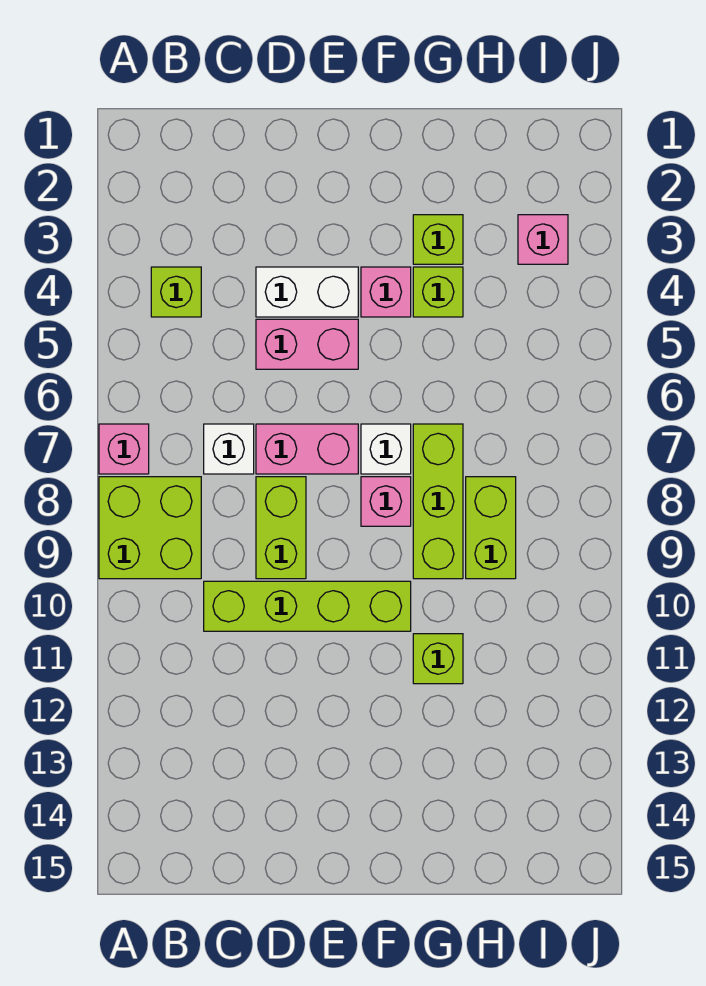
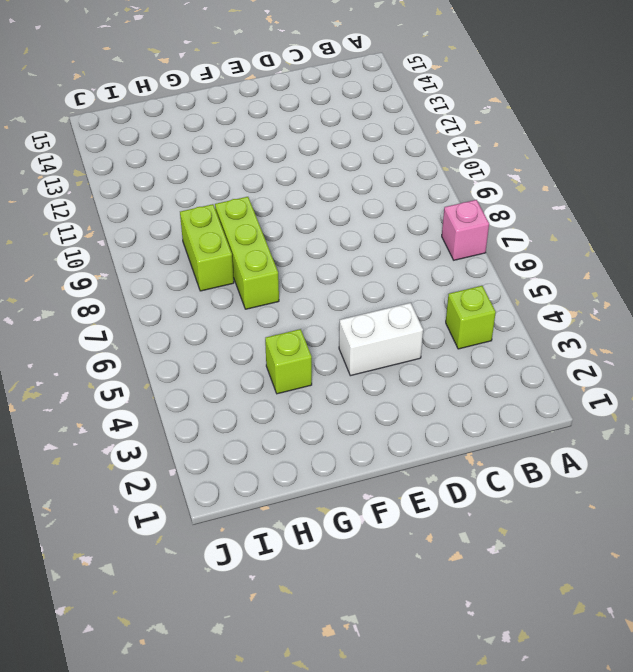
none -> lime 2x2 brick [99,477,201,579]
none -> white 1x1 brick [204,424,254,474]
none -> lime 1x4 brick [204,581,411,631]

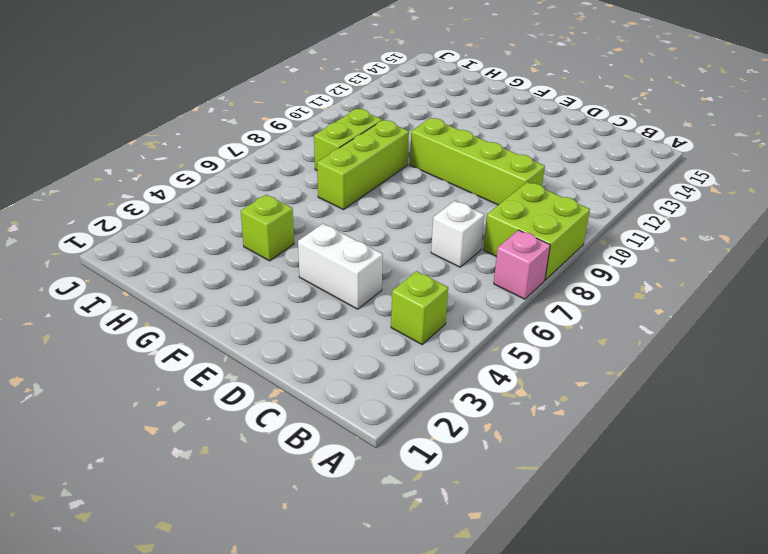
none -> pink 1x2 brick [256,319,358,369]
none -> pink 1x2 brick [256,424,358,474]
none -> lime 1x2 brick [256,477,306,579]

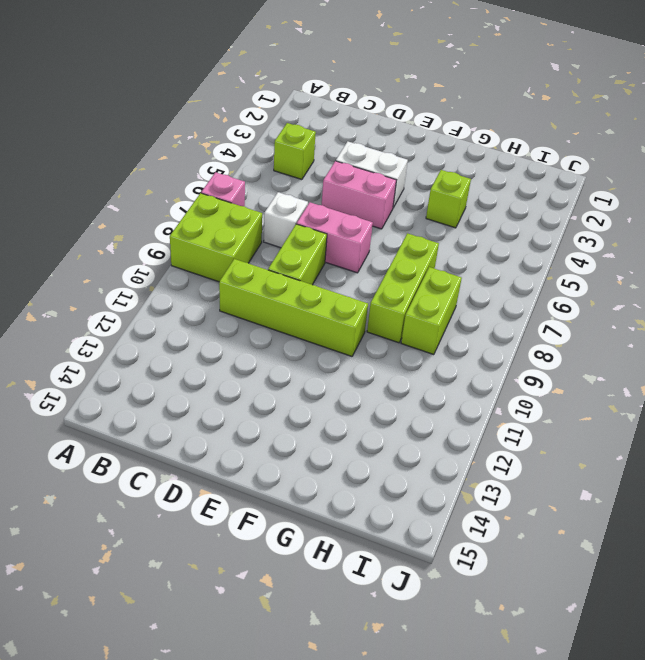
none -> pink 1x1 brick [361,267,411,317]
none -> white 1x1 brick [361,424,411,474]
none -> pink 1x1 brick [361,477,411,526]

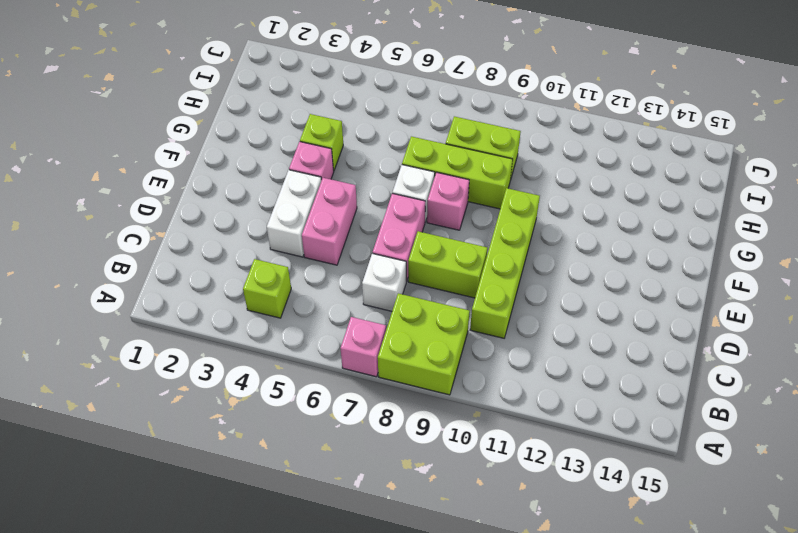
none -> lime 1x1 brick [413,215,463,264]
none -> lime 1x1 brick [413,634,463,684]
none -> pink 1x1 brick [518,215,568,264]

